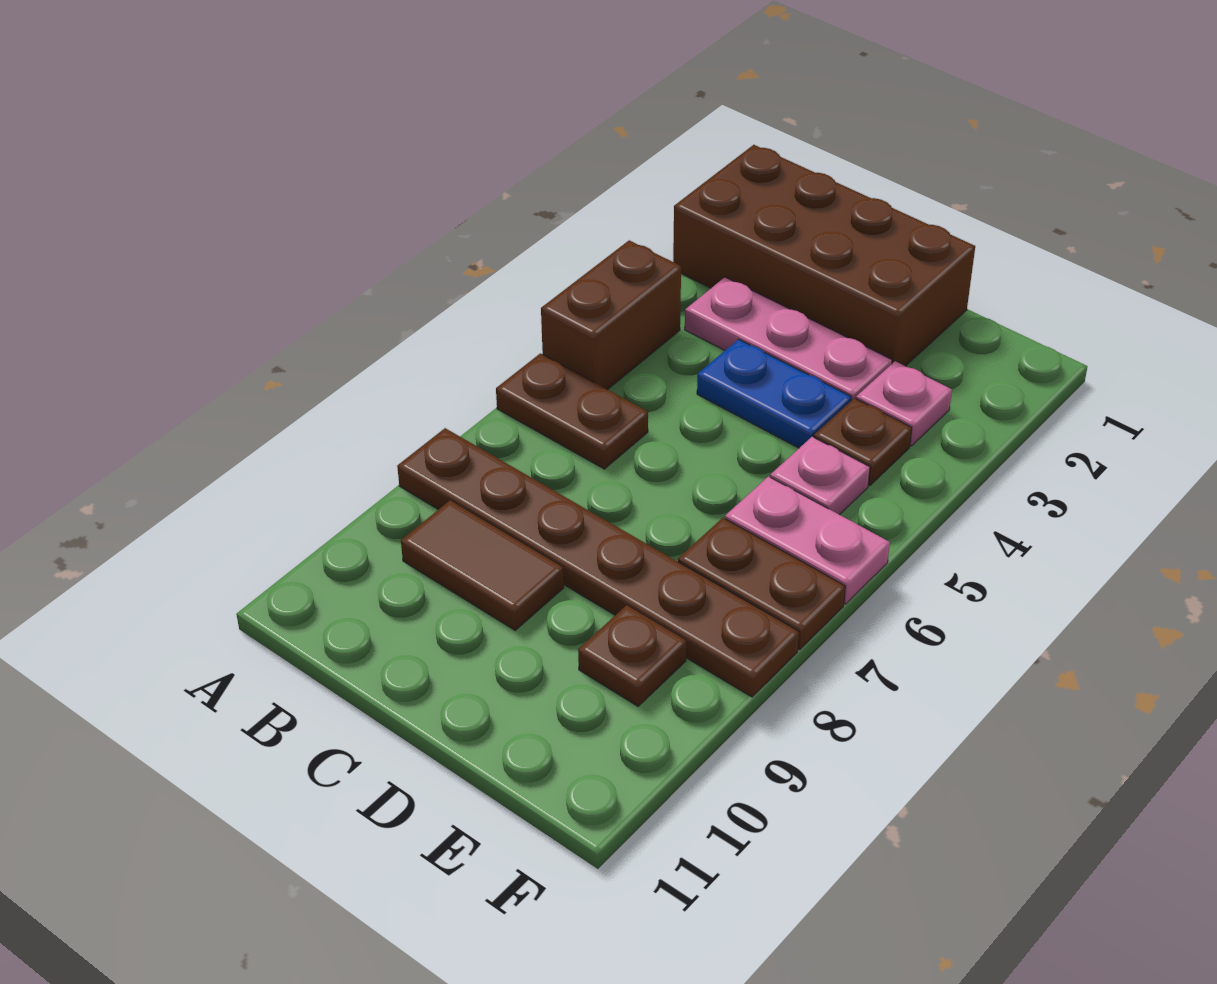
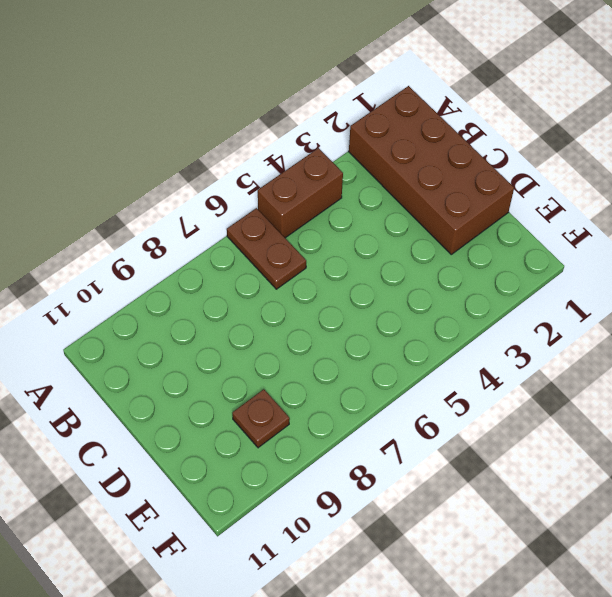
none -> brown 1x6 plate [397,428,799,697]
none -> pink 1x3 plate [685,277,892,401]
none -> brown 1x2 tile [401,500,564,630]

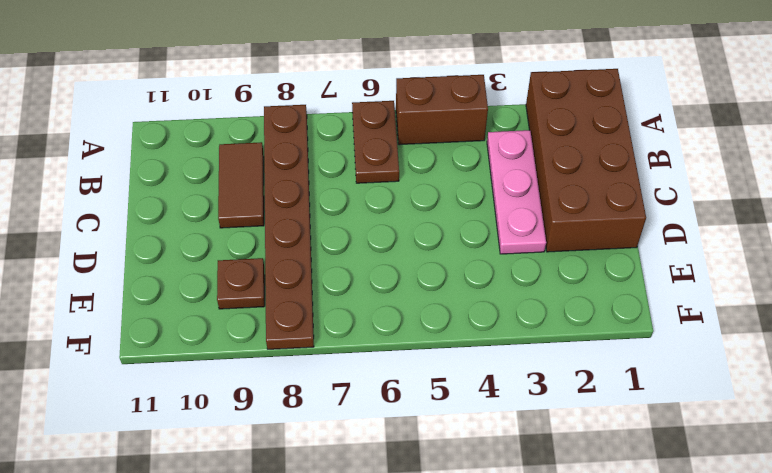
none -> blue 1x2 plate [697,339,851,448]
none -> pink 1x1 plate [856,361,952,446]
none -> brown 1x1 plate [814,398,912,486]

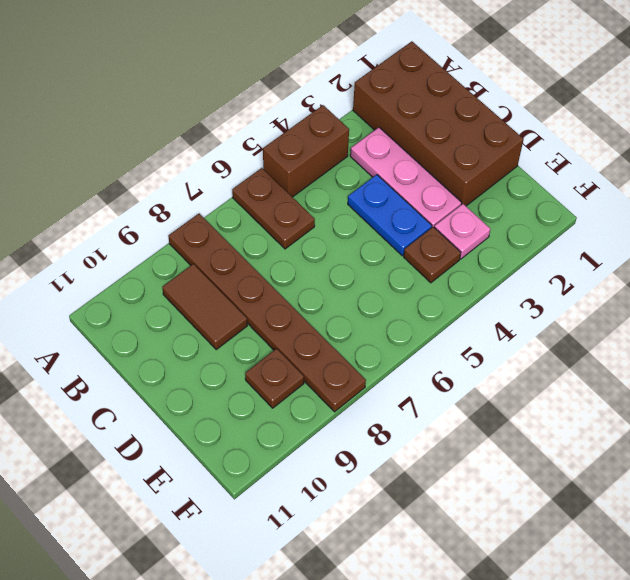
none -> pink 1x1 plate [770,437,870,515]
none -> pink 1x2 plate [725,476,890,604]
none -> brown 1x2 plate [678,518,845,650]

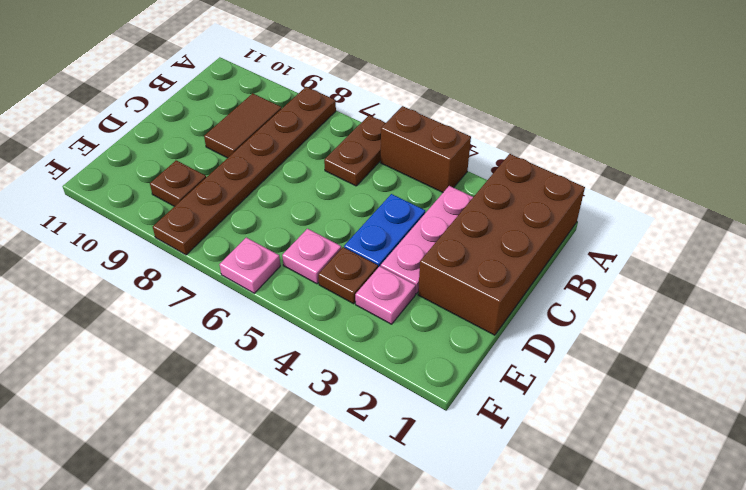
pink 1x1 plate [219,238,280,293] -> pink 1x2 plate [725,476,890,604]
none -> brown 1x2 plate [678,518,845,650]

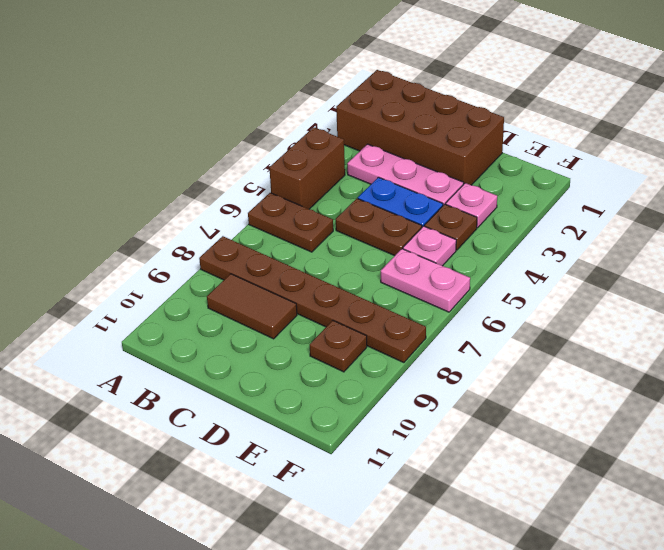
brown 1x2 plate [336,199,422,256] -> brown 1x2 plate moved to [678,518,845,650]

